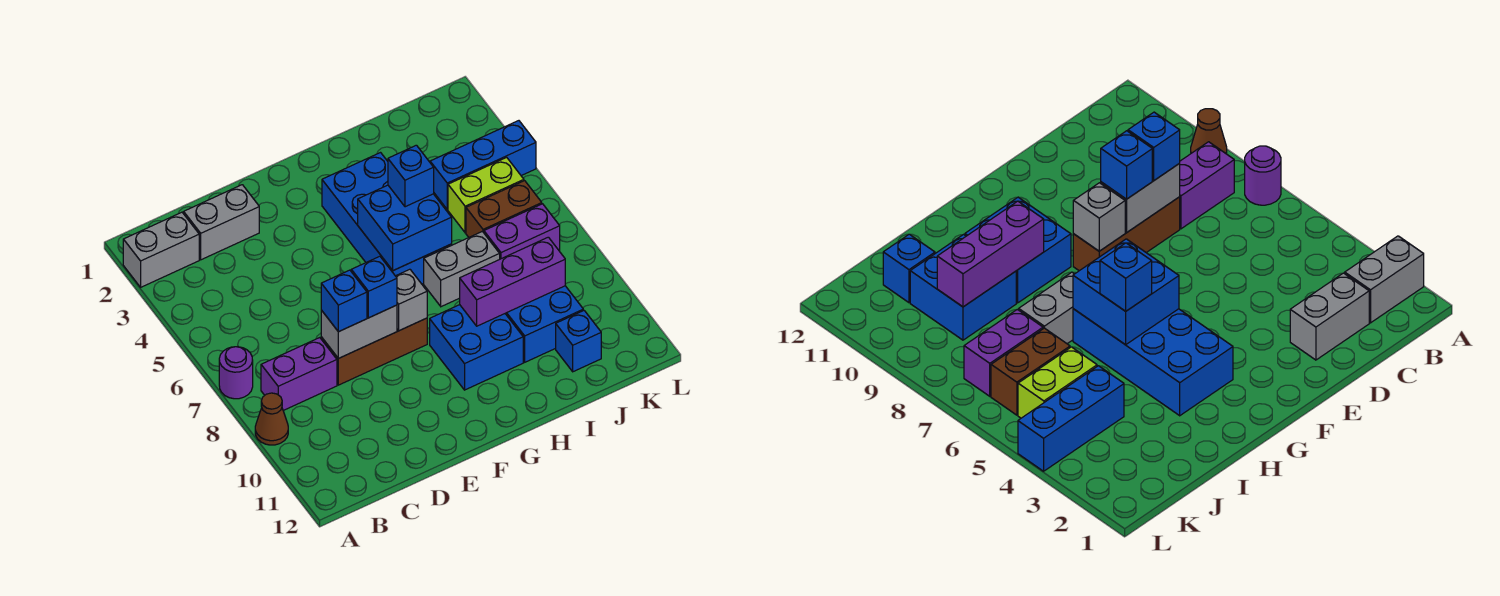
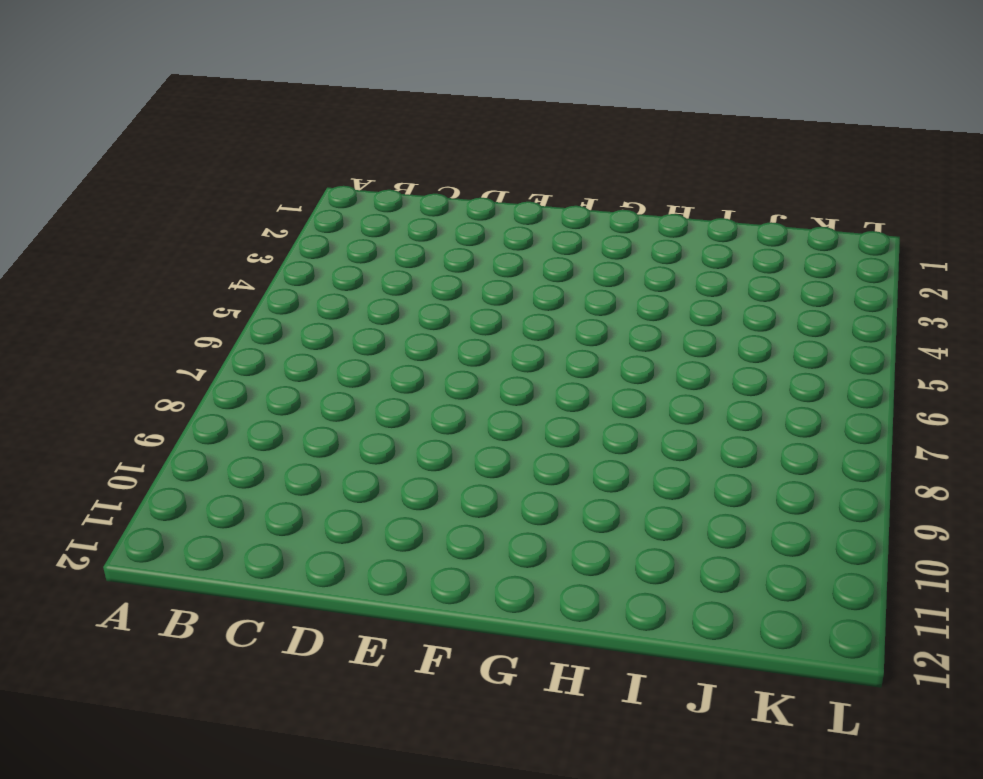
none -> grey 1x2 brick [123,212,199,287]
none -> purple 1x1 round brick [219,347,253,399]
none -> brown 1x1 cone [255,393,288,445]

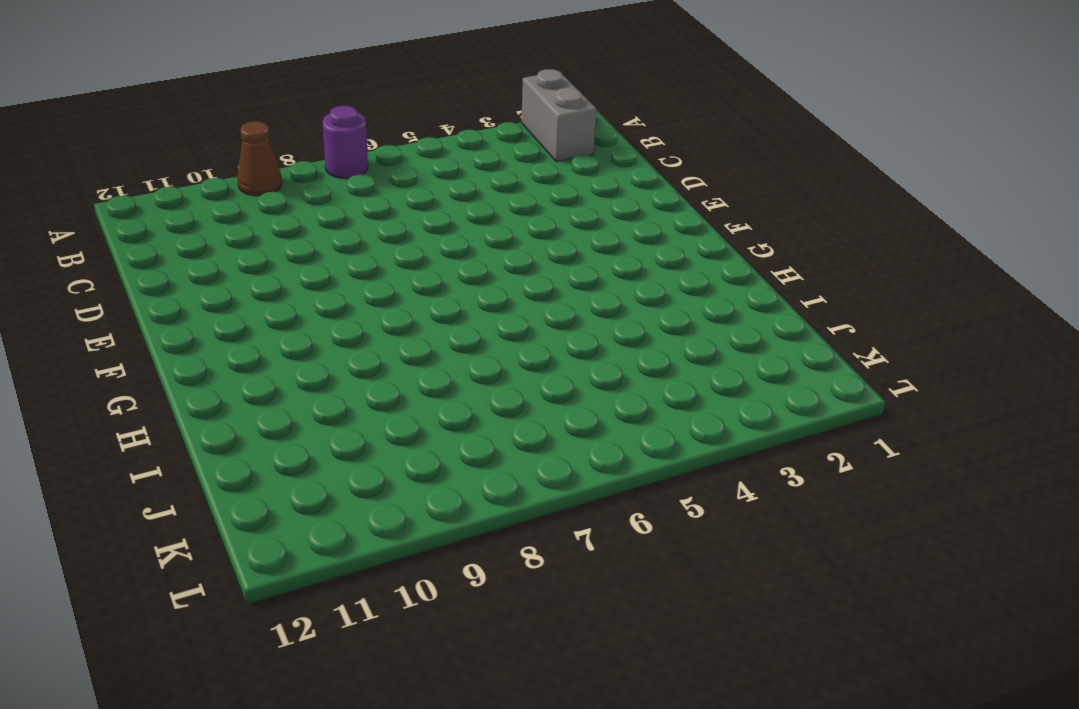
none -> purple 1x2 brick [261,338,337,411]
none -> grey 1x2 brick [184,185,259,260]
none -> brown 1x3 brick [321,318,427,385]

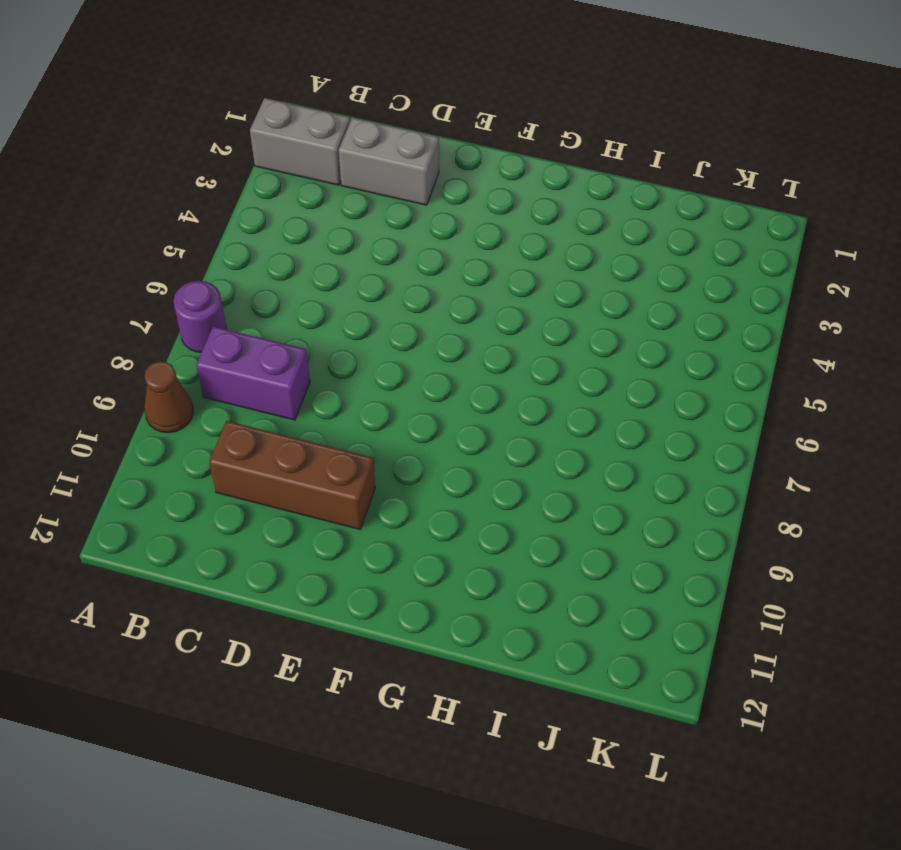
brown 1x3 brick [209,421,375,530] -> brown 1x3 brick moved to [321,318,427,385]
none -> blue 2x4 brick [322,153,452,284]
none -> blue 2x2 brick [430,305,523,390]
none -> grey 1x2 brick [424,231,500,307]

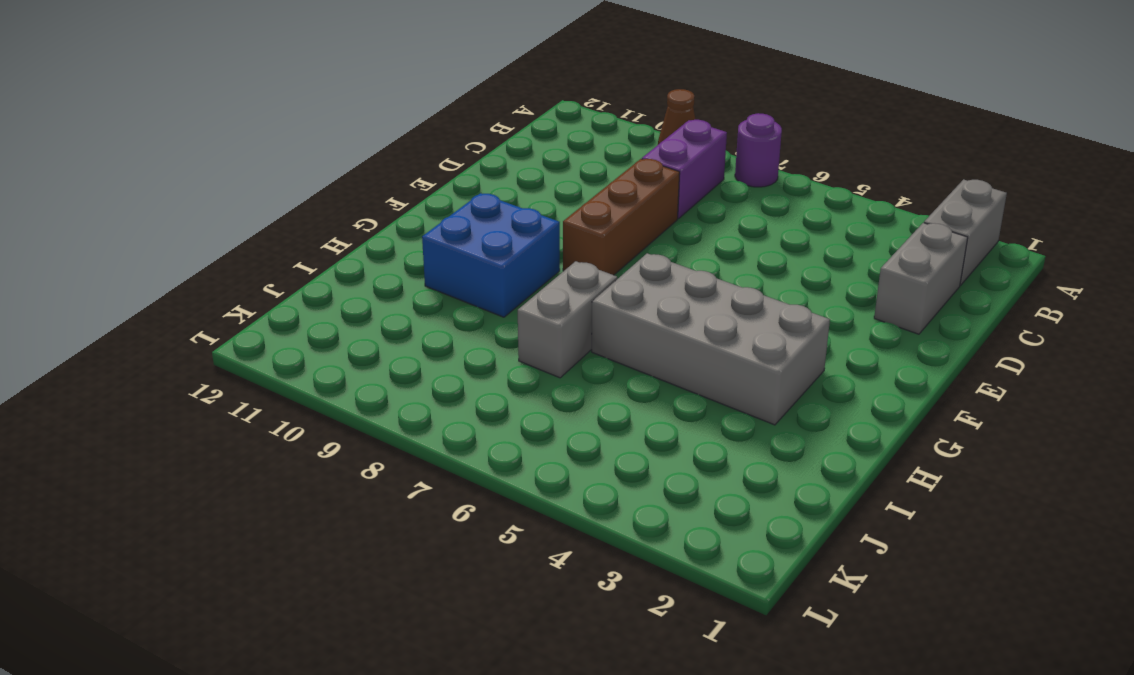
grey 2x4 brick [592,253,830,425] -> blue 2x4 brick [322,153,452,284]
none -> blue 2x2 brick [505,286,583,362]
none -> blue 1x3 brick [430,121,536,209]
none -> lime 1x2 brick [448,157,524,233]

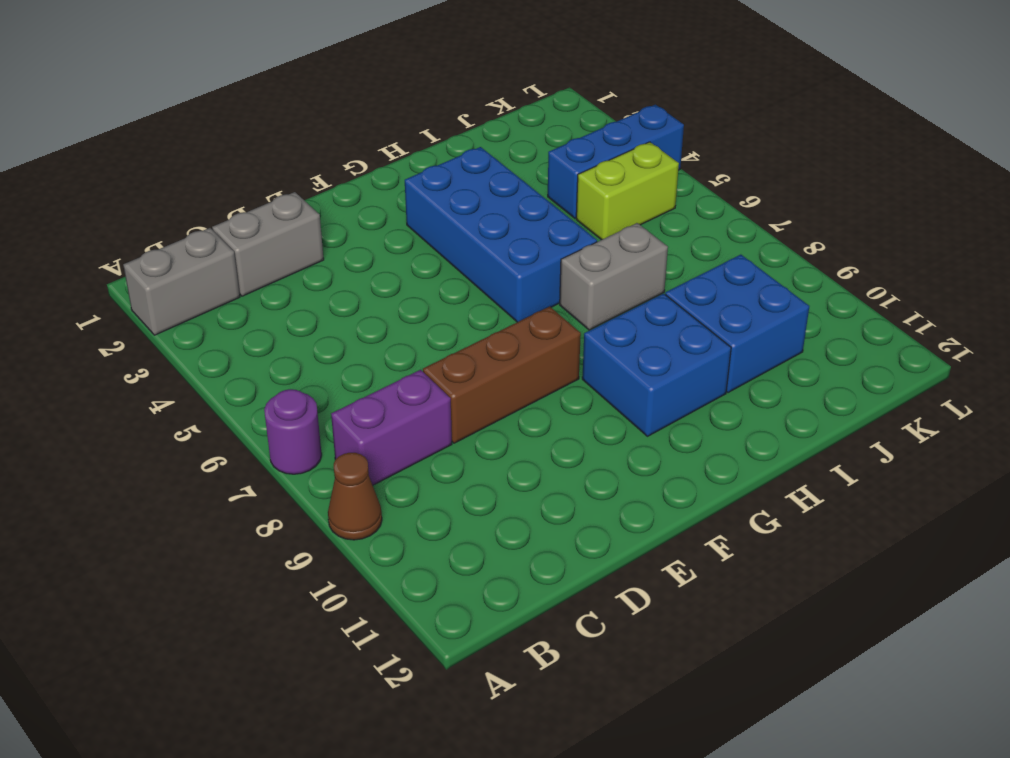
none -> brown 1x2 brick [466,181,542,237]
none -> purple 1x2 brick [484,204,560,259]
none -> blue 1x1 brick [556,310,601,372]

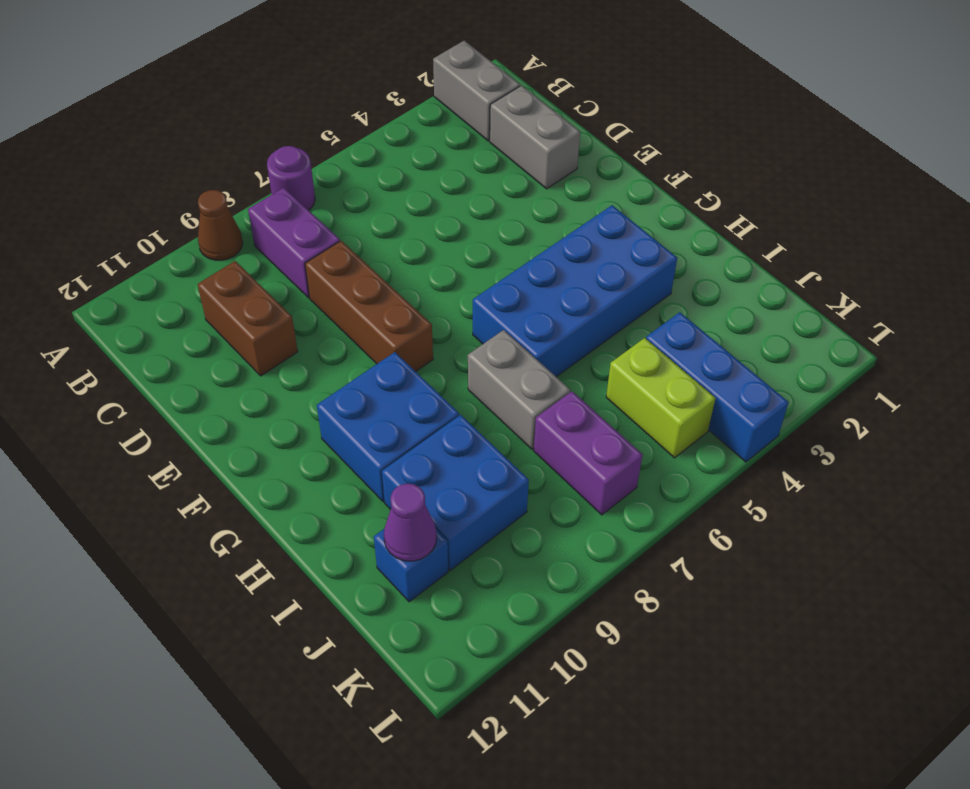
brown 1x2 brick [197,261,298,376] -> brown 1x2 brick moved to [466,181,542,237]
purple 1x1 cone [384,484,437,561] -> none
none -> grey 1x2 brick [321,305,397,358]
none -> grey 1x1 brick [396,269,427,331]
none -> blue 2x2 brick [358,185,452,271]

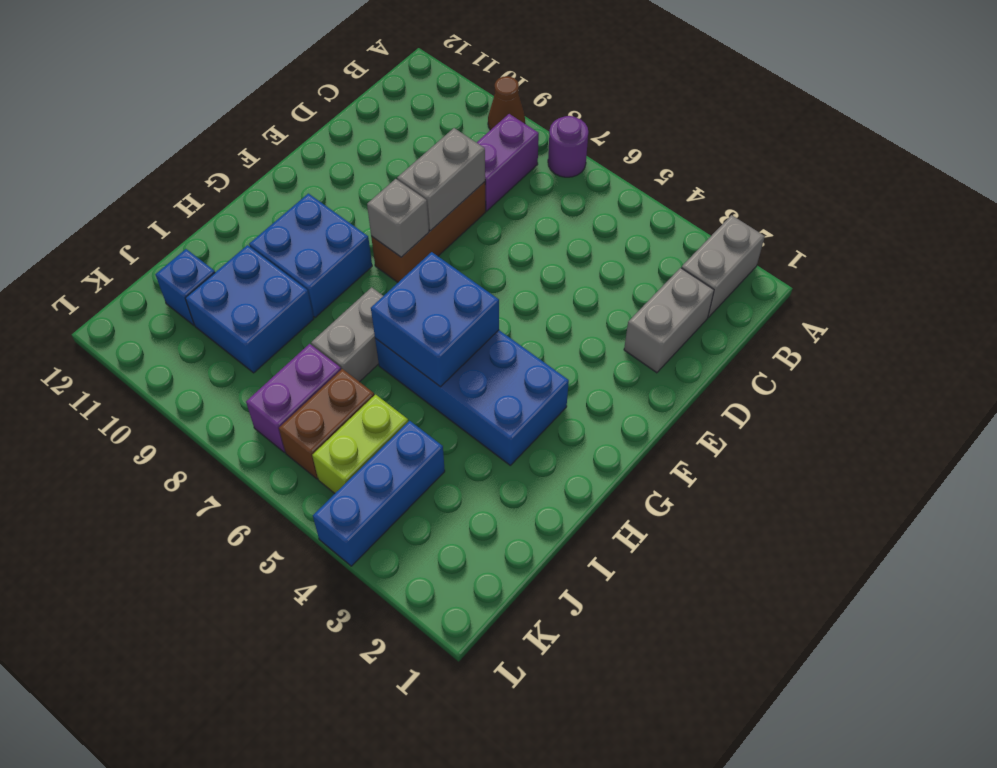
none -> purple 1x3 brick [460,237,565,326]
none -> blue 1x1 brick [321,270,367,332]
none -> blue 1x1 brick [351,256,397,318]

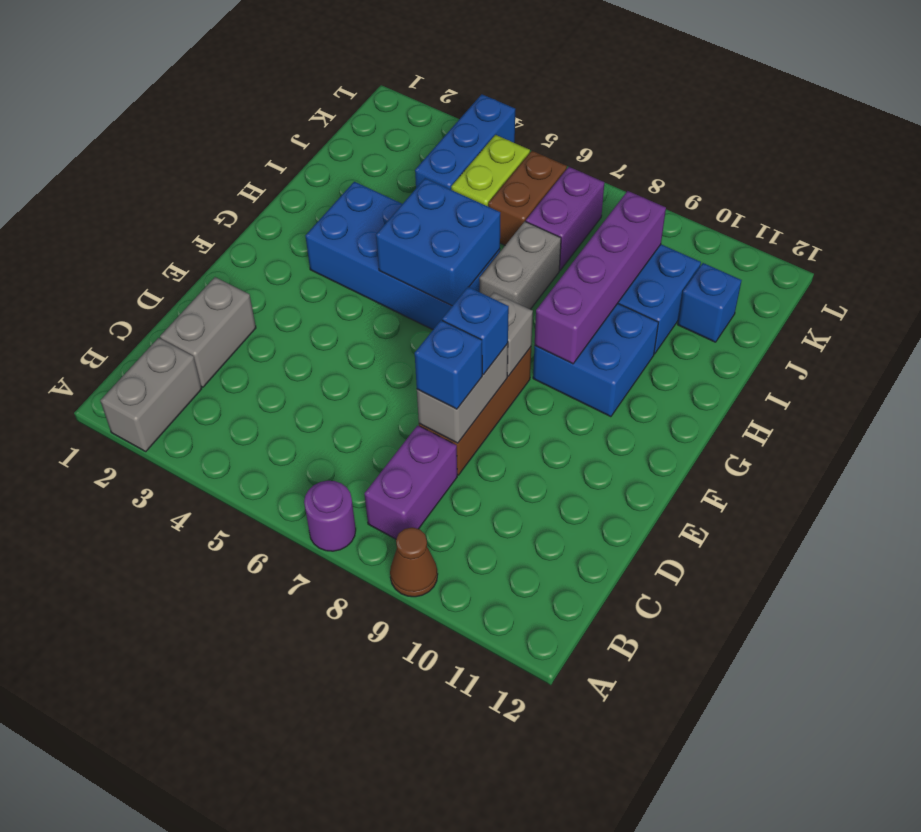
purple 1x4 brick [535,191,666,364] -> purple 1x3 brick [460,237,565,326]
none -> blue 1x1 brick [388,145,434,207]

